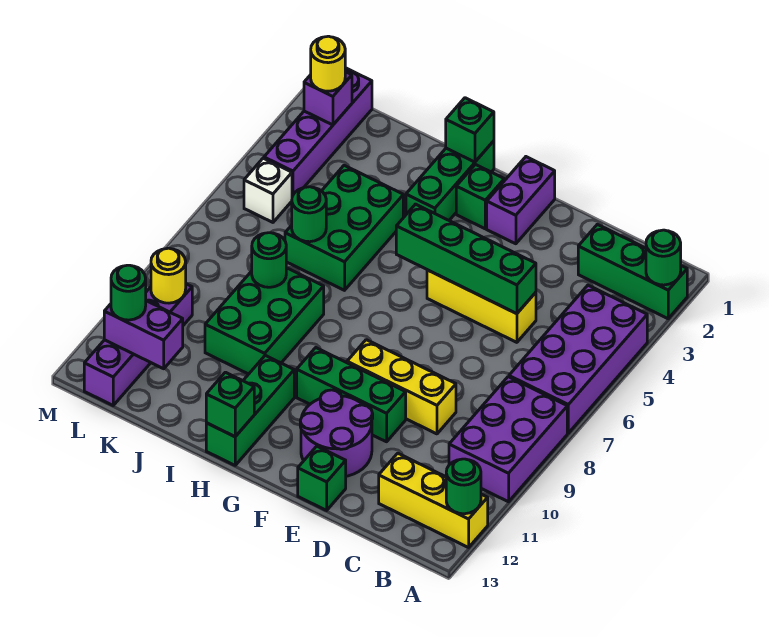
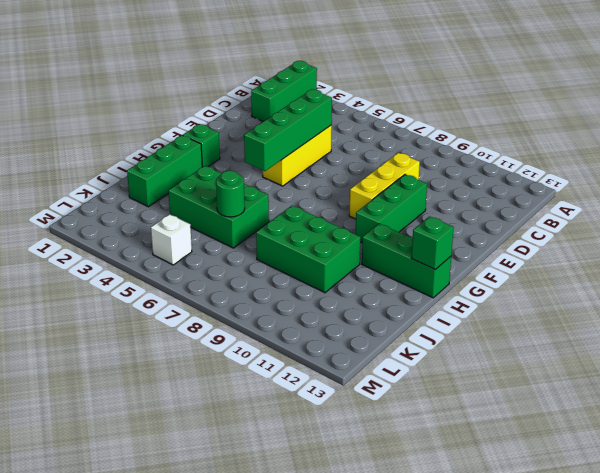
green 1x3 brick [127,135,202,207] -> green 1x3 brick turned to [406,141,494,220]
none -> purple 2x4 brick [509,285,647,433]
none -> purple 2x3 brick [449,377,567,502]
none -> yellow 1x3 brick [379,453,488,547]
none -> purple 2x2 round brick [300,390,373,476]

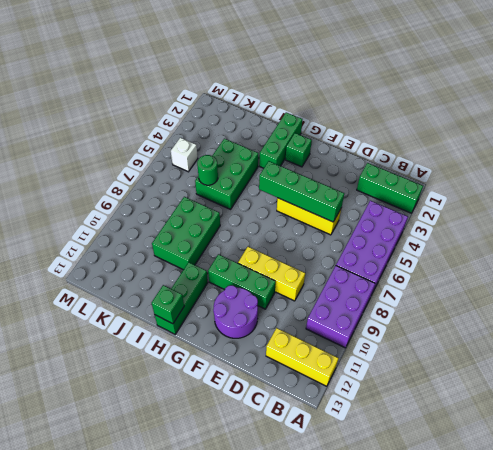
none -> green 1x1 brick [298,446,346,510]
none -> purple 1x2 brick [487,157,555,244]
none -> purple 1x4 brick [264,68,372,196]
none -> purple 1x4 brick [84,284,192,405]

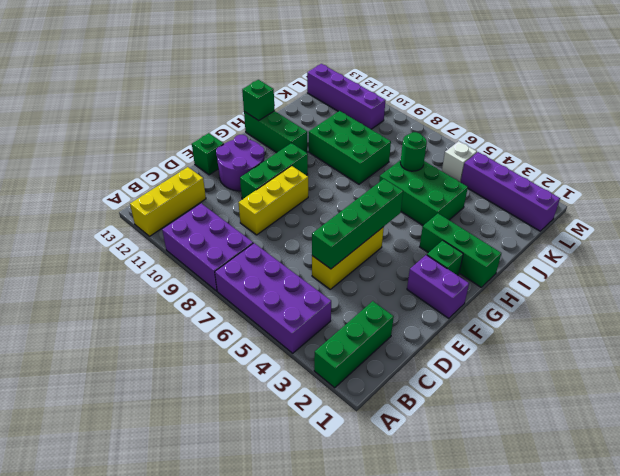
none -> green 1x1 round brick [646,230,681,285]
none -> green 1x1 round brick [446,459,481,514]
none -> green 1x1 brick [446,98,494,162]
none -> green 1x1 round brick [252,233,286,287]

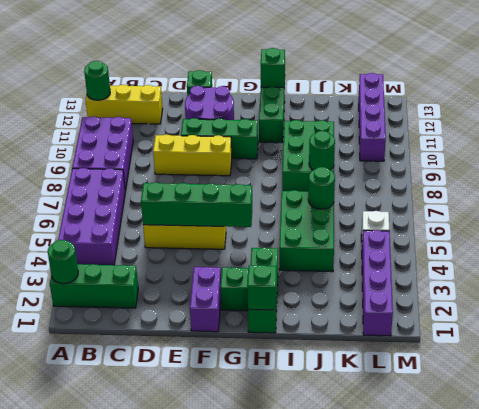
none -> purple 1x2 brick [104,301,183,369]
none -> purple 1x1 brick [304,72,352,125]
none -> yellow 1x1 round brick [151,248,186,303]
none -> yellow 1x1 round brick [311,36,345,91]

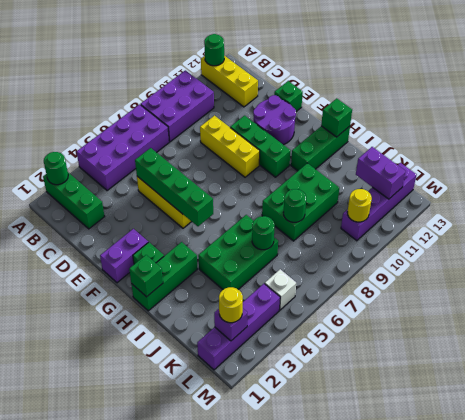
none -> green 1x1 round brick [111,265,146,320]

